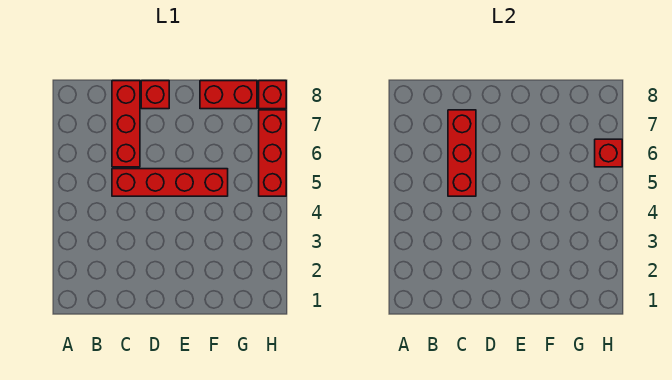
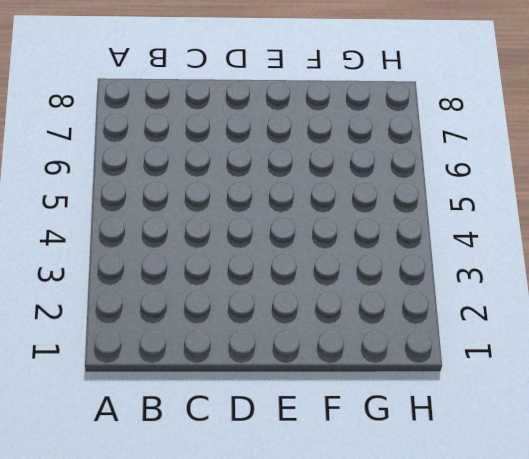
none -> red 1x4 brick [112,169,228,196]
none -> red 1x3 brick [112,81,140,167]

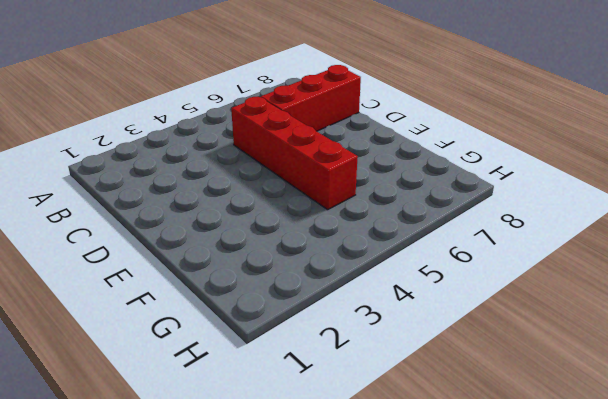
none -> red 1x1 brick [141,81,169,109]
none -> red 1x2 brick [200,81,257,109]

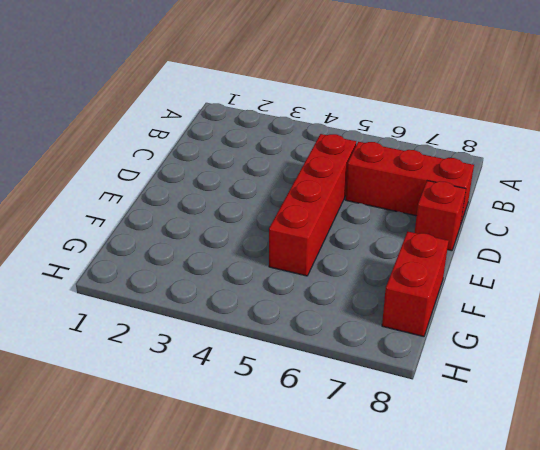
none -> red 1x3 brick [259,110,286,196]
none -> red 1x1 brick [259,81,286,109]

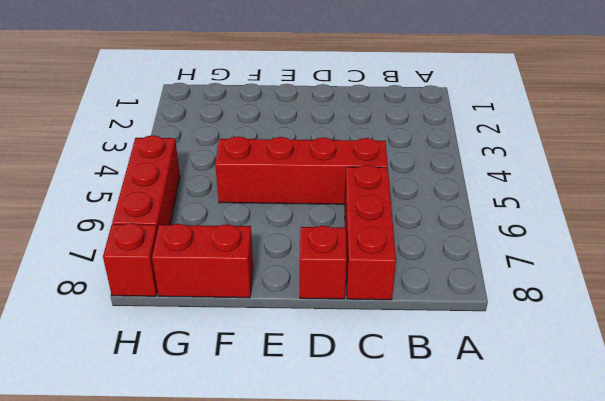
none -> red 1x3 brick [448,110,476,196]
none -> red 1x1 brick [595,139,622,167]

